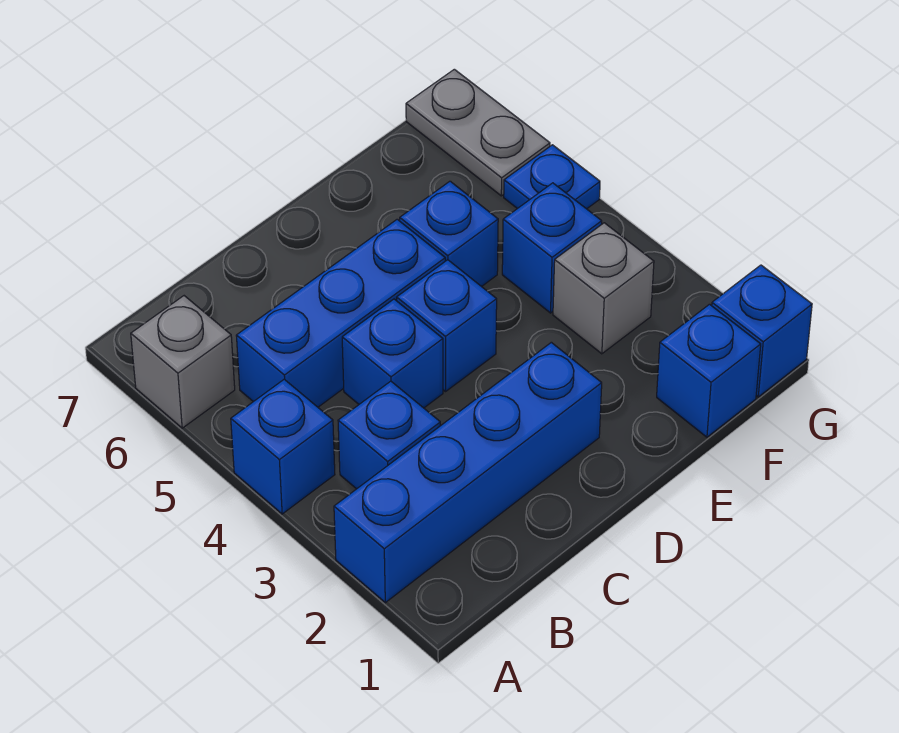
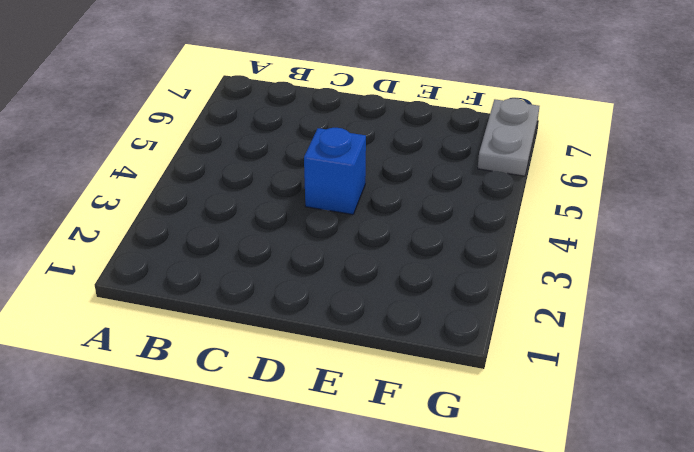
none -> blue 1x4 brick [334,342,602,603]
none -> blue 1x1 brick [231,379,335,514]
none -> grey 1x1 brick [131,296,235,428]

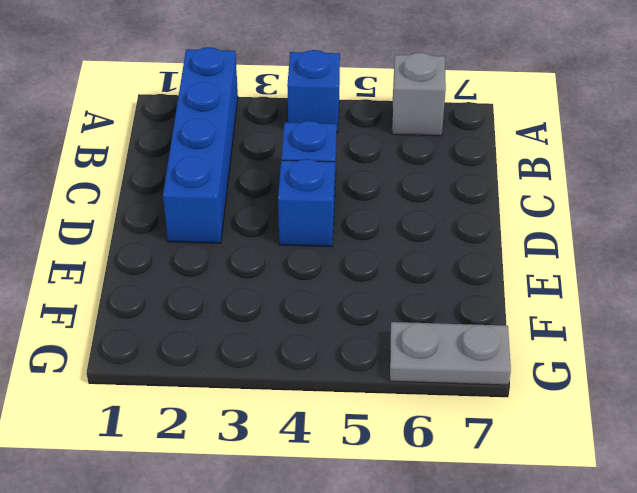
none -> blue 1x1 brick [338,381,440,489]
none -> blue 1x3 brick [236,219,445,407]
none -> blue 1x1 brick [400,181,498,287]

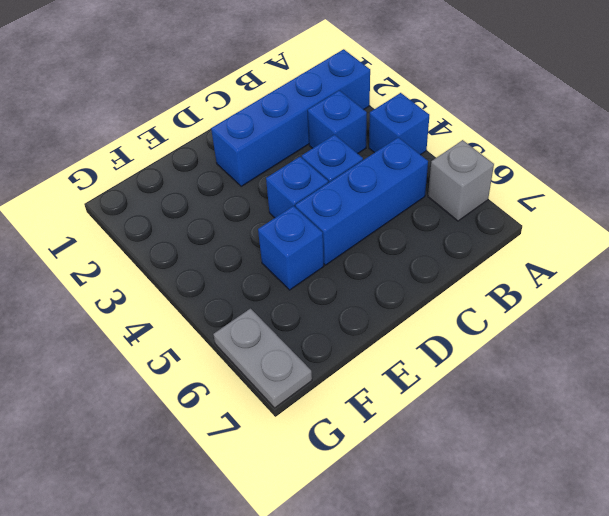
none -> blue 1x1 brick [657,304,761,437]
none -> grey 1x1 brick [553,223,654,354]
none -> blue 1x1 brick [502,183,602,313]

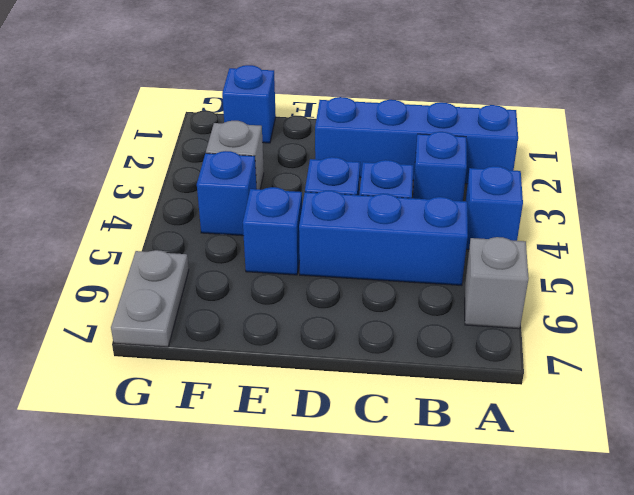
none -> blue 1x1 brick [712,265,812,397]
none -> blue 1x1 plate [504,145,600,209]

